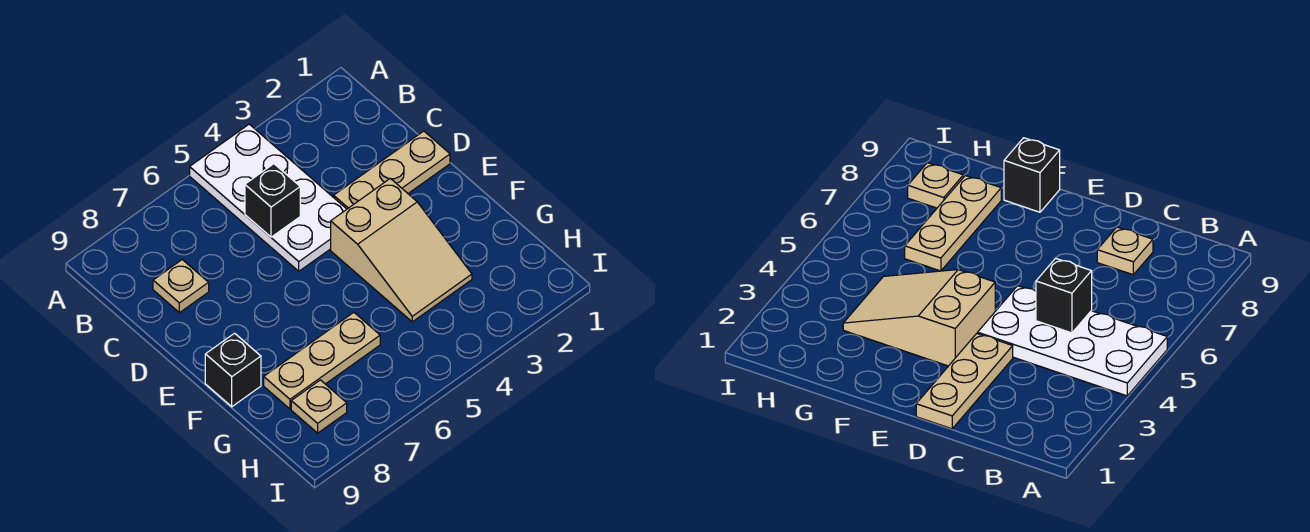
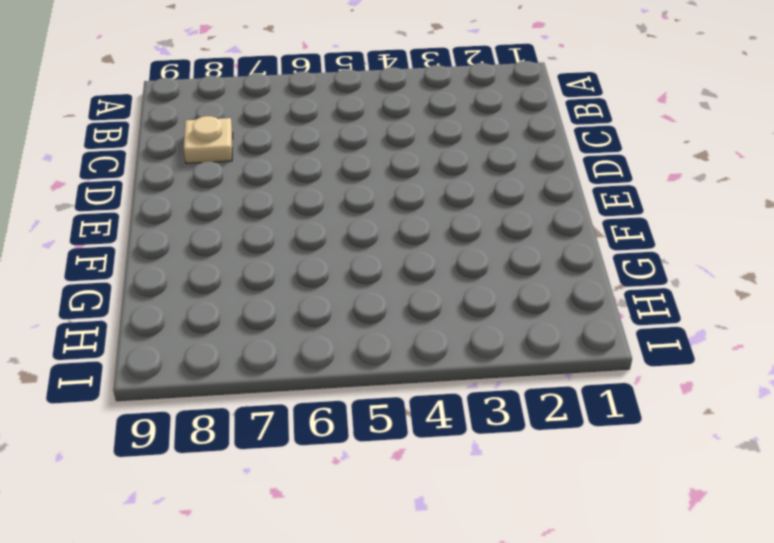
none -> white 2x4 plate [190,124,347,271]
none -> tan 1x3 plate [334,131,450,209]

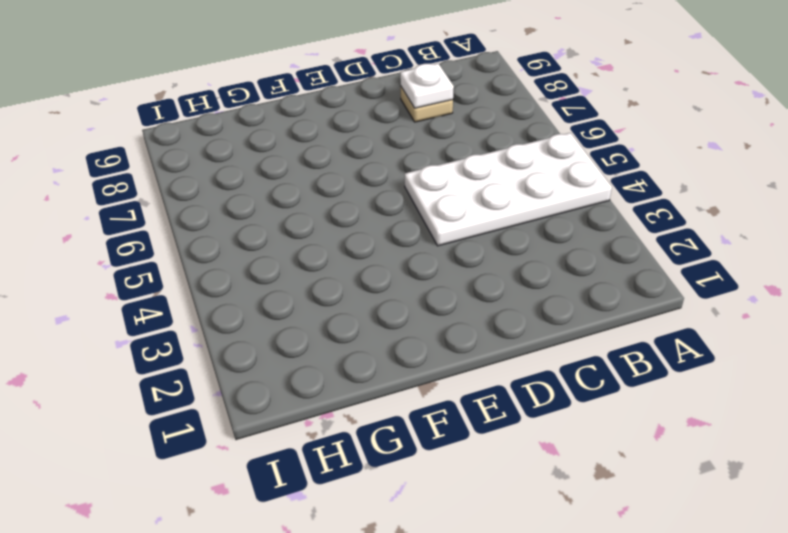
white 1x1 plate [400,64,454,108] -> none
none -> tan 1x3 plate [334,131,450,209]
none -> tan 2x3 slope [331,178,472,322]

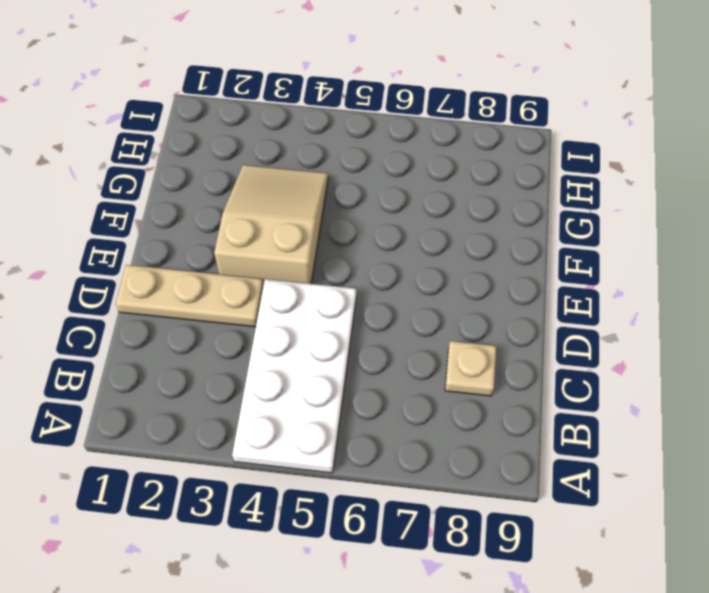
none -> black 1x1 brick [205,333,261,407]
none -> tan 1x3 plate [264,312,380,409]

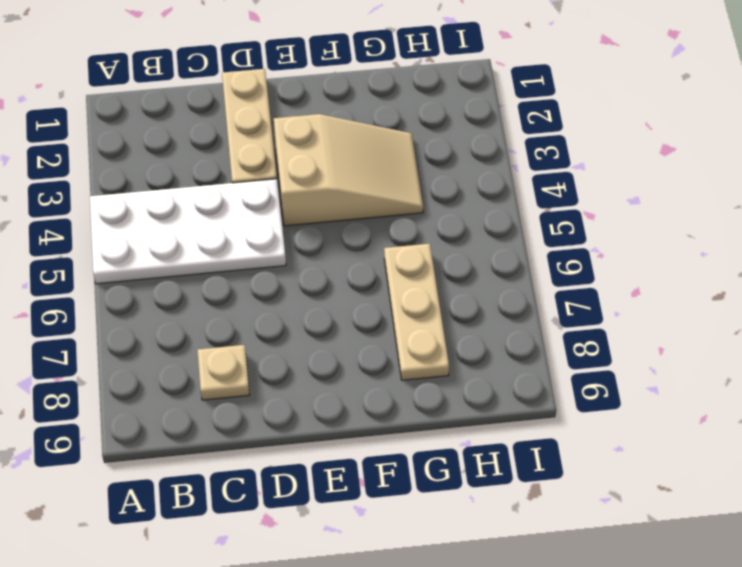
none -> black 1x1 brick [205,333,261,407]
none -> tan 1x1 plate [291,380,347,433]

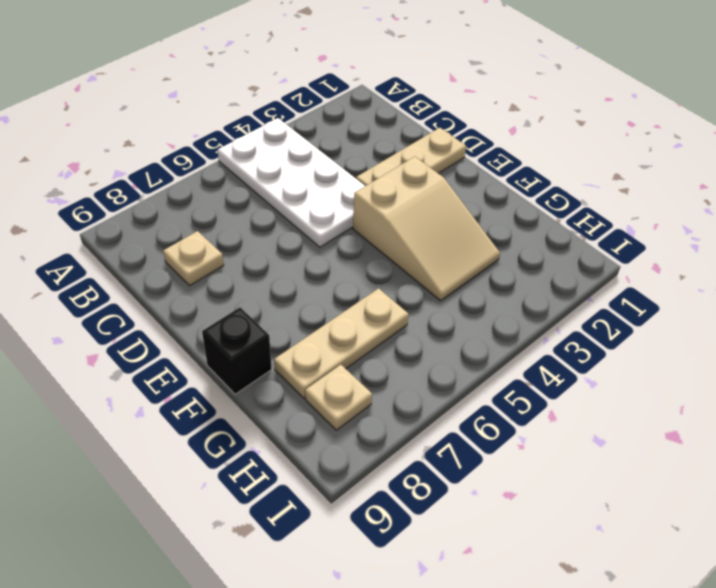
none -> black 1x1 brick [245,164,300,237]

